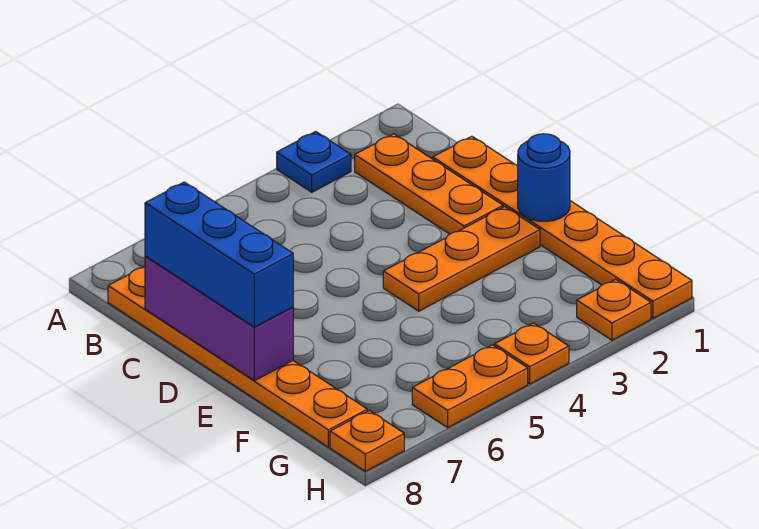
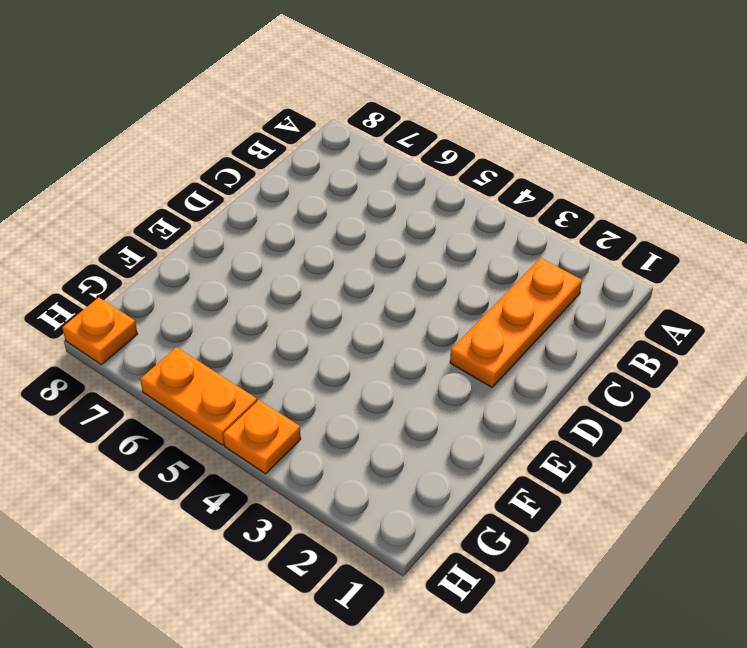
none -> blue 1x1 plate [277,131,351,192]
none -> orange 1x6 plate [108,266,367,447]
none -> orange 1x6 plate [433,136,692,318]

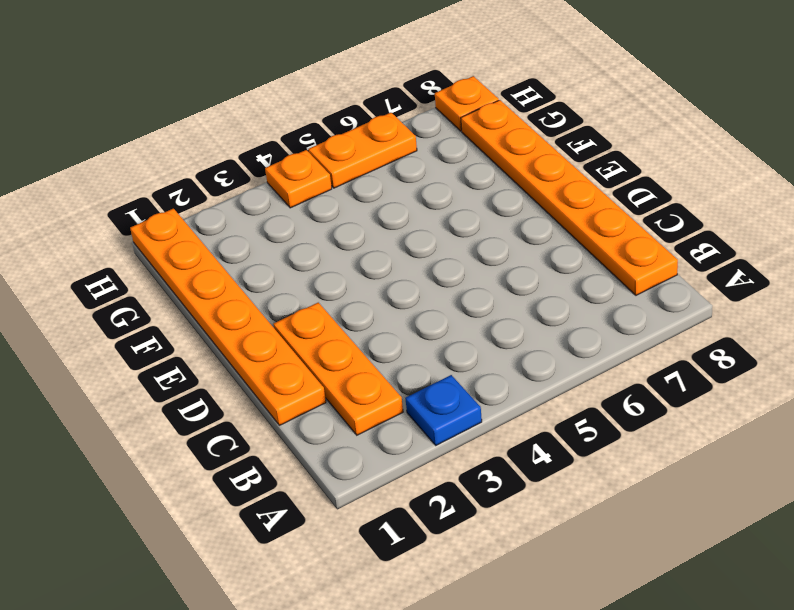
none -> orange 1x3 plate [383,207,540,311]
none -> orange 1x1 plate [577,279,651,340]
none -> purple 1x3 brick [145,256,293,381]

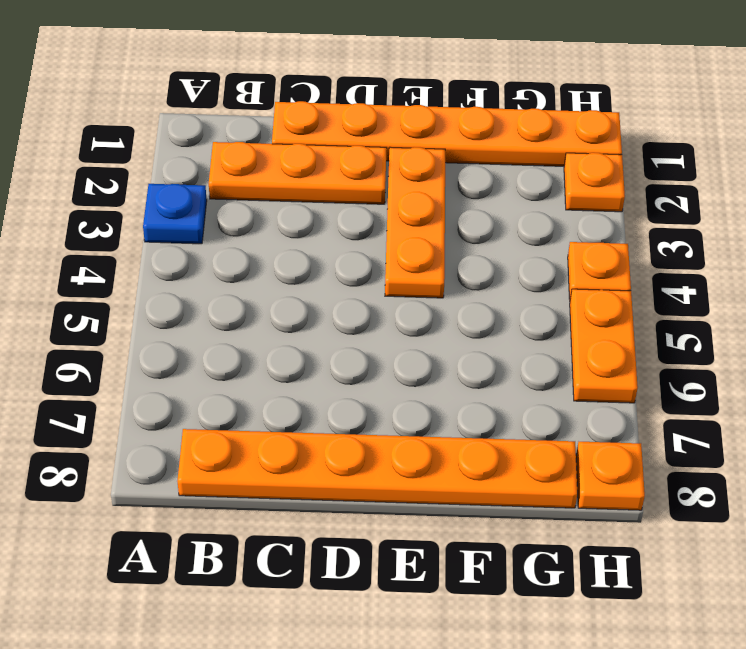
none -> purple 1x3 brick [145,256,293,381]
none -> blue 1x1 round brick [518,134,570,222]
none -> blue 1x3 brick [145,182,293,327]

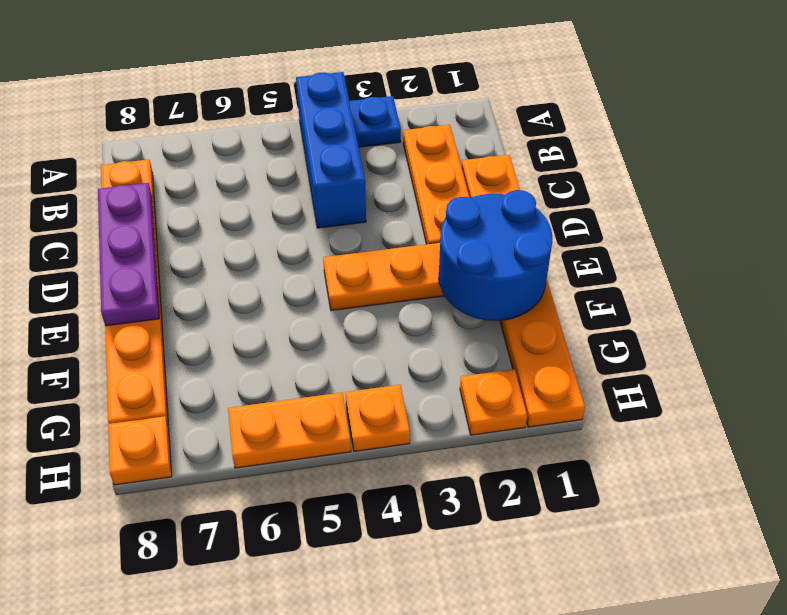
blue 1x3 brick [296,72,366,228] -> blue 1x3 brick moved to [145,182,293,327]
purple 1x3 plate [98,183,159,326] -> purple 1x3 brick [145,256,293,381]
blue 2x2 round brick [439,190,552,321] -> blue 1x1 round brick [518,134,570,222]

